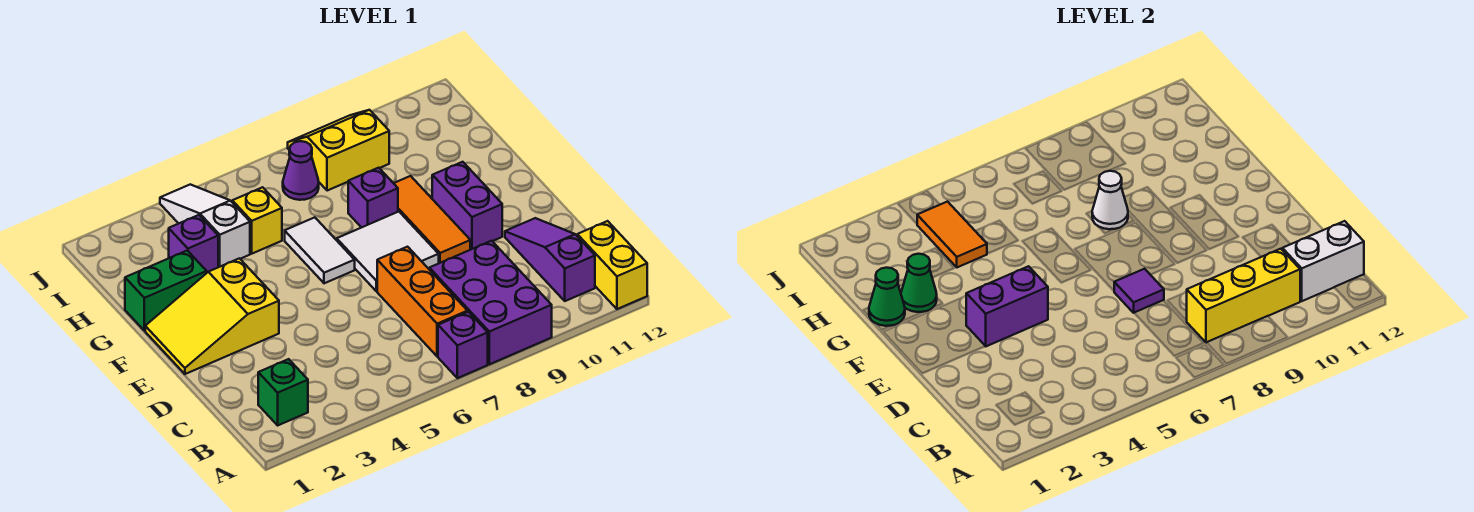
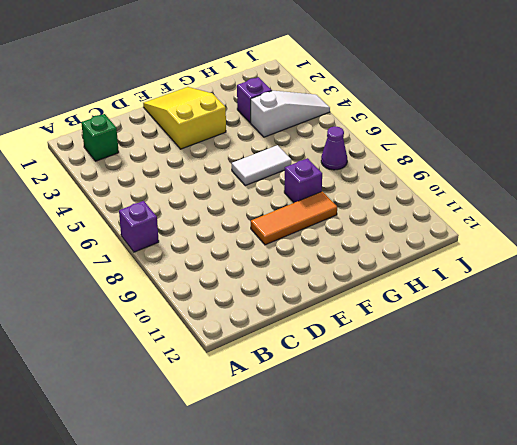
none -> purple 2x3 brick [429,241,552,364]
none -> yellow 1x2 brick [577,221,647,309]
none -> orange 1x3 brick [377,247,468,357]

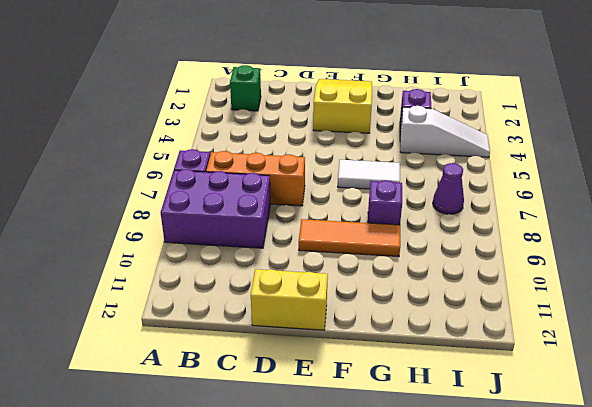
yellow 1x2 brick [251,269,328,330] -> yellow 1x2 brick moved to [577,221,647,309]
none -> purple 1x3 slope [505,218,595,301]
none -> white 2x2 tile [337,212,439,291]
none -> purple 1x2 brick [432,162,502,249]

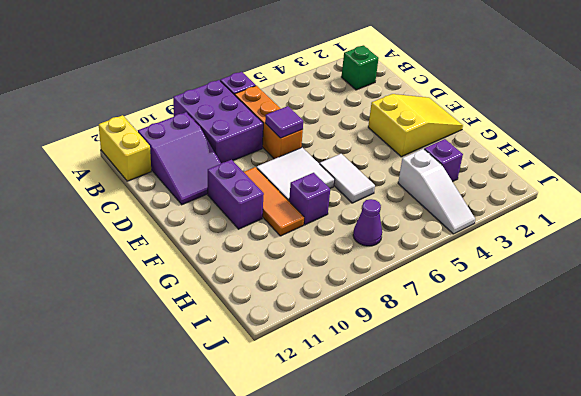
purple 2x3 slope [138,112,221,205] -> purple 1x3 slope [505,218,595,301]
none -> green 1x2 brick [125,251,207,331]
none -> yellow 1x1 brick [232,187,282,254]
none -> yellow 2x2 slope [288,110,389,191]

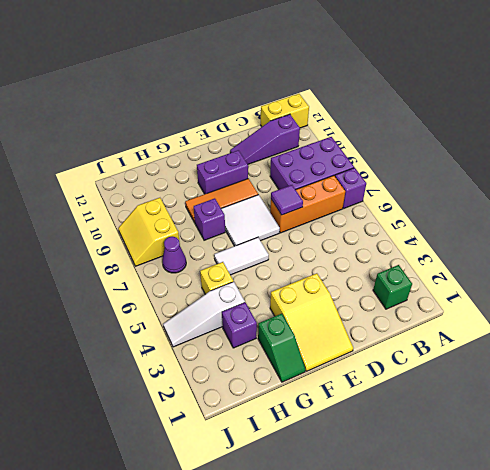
green 1x2 slope [258,314,305,382] -> green 1x2 brick [125,251,207,331]
none -> yellow 1x3 brick [1187,249,1300,343]
none -> white 1x2 brick [1282,221,1364,301]
none -> purple 1x2 brick [966,266,1048,346]

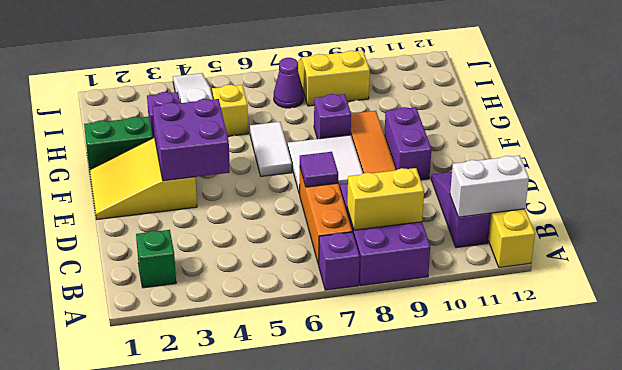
yellow 1x2 brick [347,168,424,230] -> yellow 1x3 brick [1187,249,1300,343]
purple 2x2 brick [153,99,230,181] -> purple 1x2 brick [966,266,1048,346]
none -> green 1x1 cone [869,268,905,326]
none -> green 1x1 cone [901,254,937,312]
none -> white 1x1 cone [1092,171,1128,229]

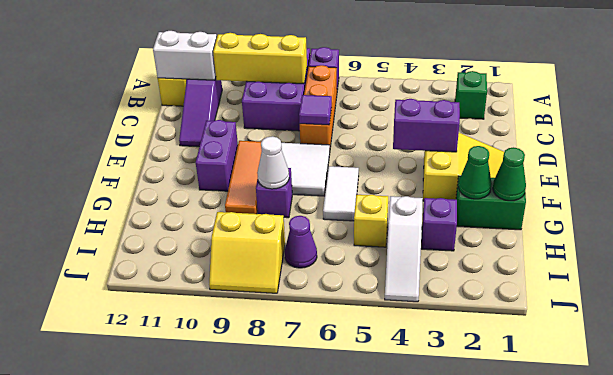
none -> orange 1x2 tile [917,202,987,267]

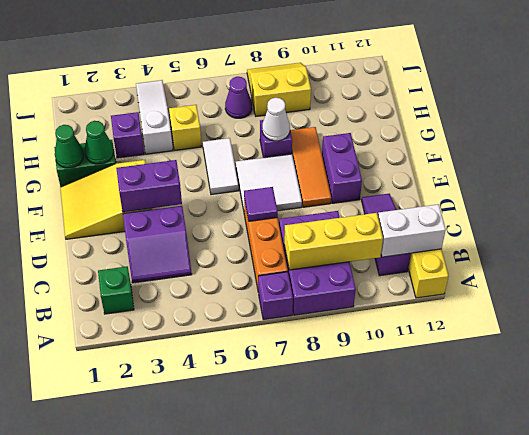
purple 2x2 slope [123,206,192,283] -> none
none -> orange 1x2 tile [917,202,987,267]

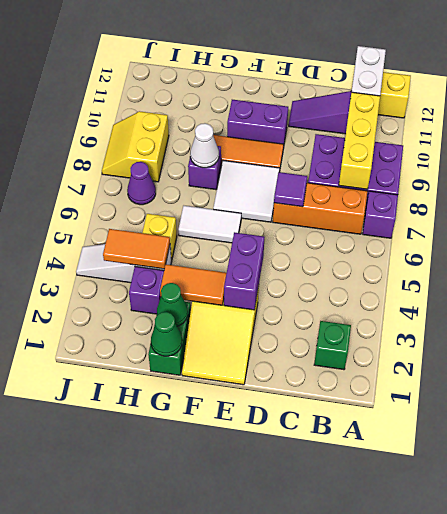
orange 1x2 tile [160,264,227,305] -> none

